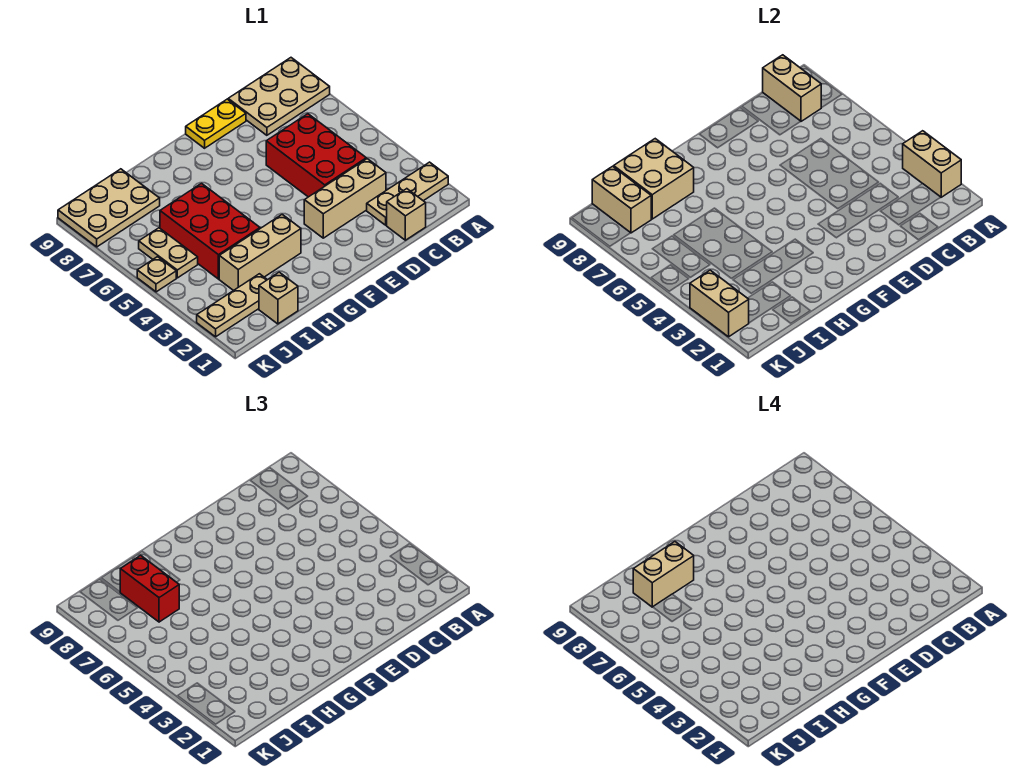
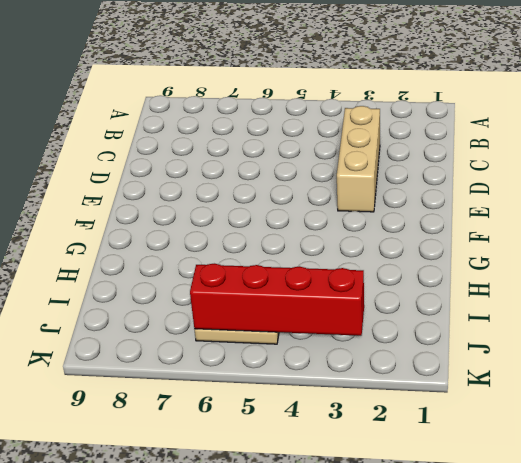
red 1x4 brick [190,264,364,336] -> none
none -> tan 1x3 plate [367,162,448,225]
none -> tan 2x3 plate [228,58,330,135]
none -> tan 1x1 brick [387,189,426,240]

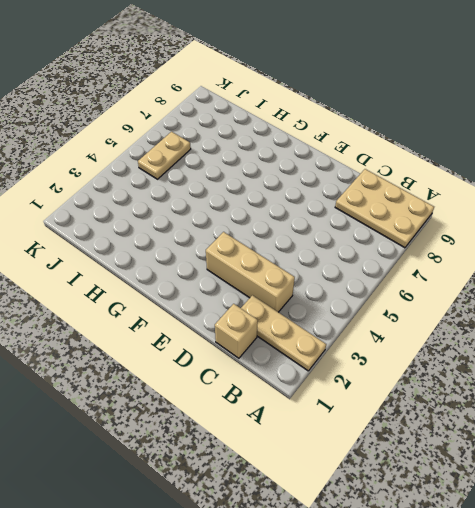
none -> red 2x3 brick [266,114,366,197]
none -> yellow 1x2 plate [186,99,246,148]
none -> tan 1x3 brick [219,214,301,291]

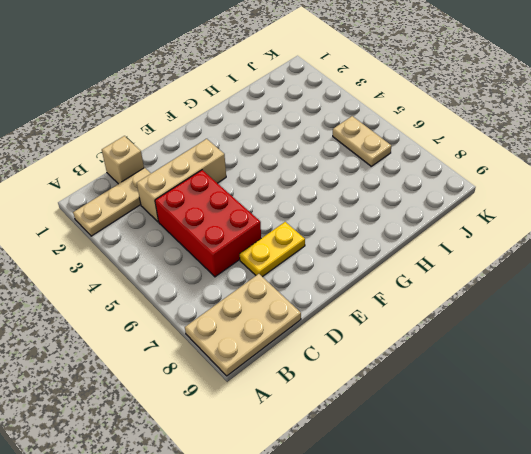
yellow 1x2 plate [240,222,305,277] -> yellow 1x2 plate moved to [186,99,246,148]
none -> tan 1x3 brick [219,214,301,291]
none -> red 2x3 brick [160,183,260,279]
none -> tan 1x1 brick [259,272,298,324]

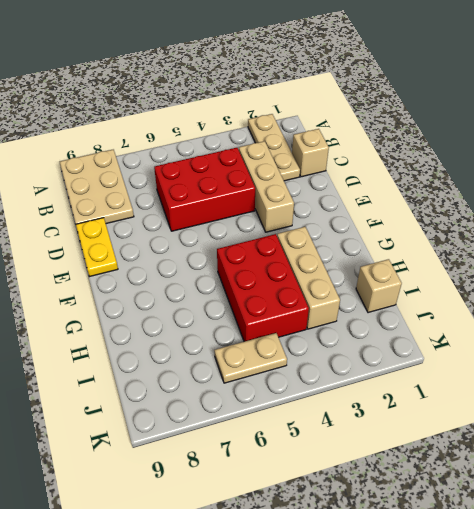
red 2x3 brick [217,234,309,342] -> red 2x3 brick turned to [160,183,260,279]
none -> tan 1x3 plate [197,274,267,337]
none -> tan 2x3 plate [58,169,160,247]
none -> tan 1x1 plate [137,257,176,292]

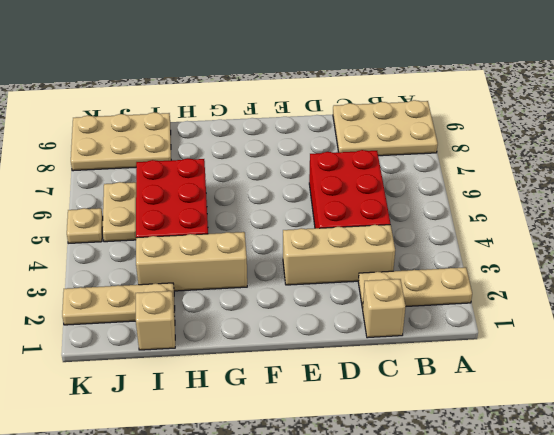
none -> yellow 1x2 plate [186,99,246,148]
none -> tan 1x2 brick [903,131,961,197]
none -> tan 1x2 brick [763,55,821,121]

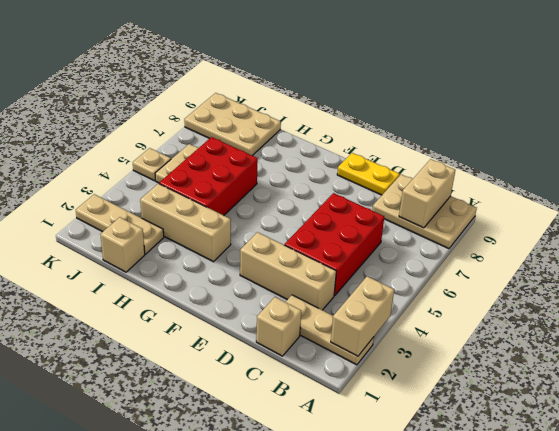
none -> tan 2x2 brick [614,139,694,219]
none -> tan 1x2 brick [592,166,651,233]
none -> tan 1x2 brick [690,270,749,337]

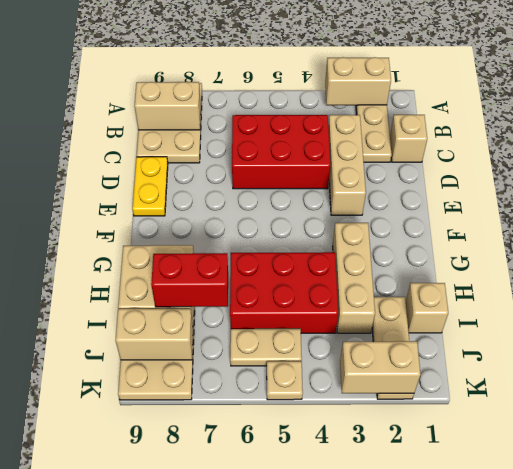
none -> tan 1x2 brick [633,542,694,607]

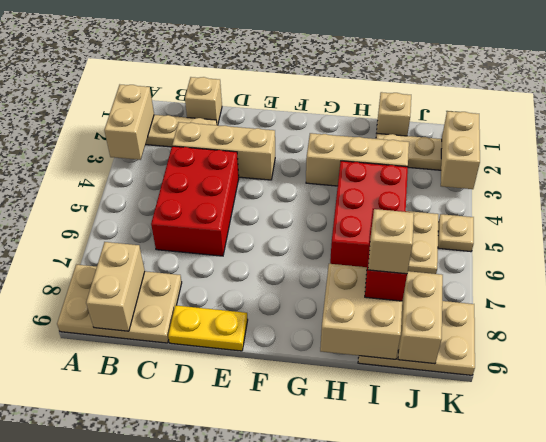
tan 1x1 brick [368,209,414,274] -> tan 1x2 brick [633,542,694,607]

